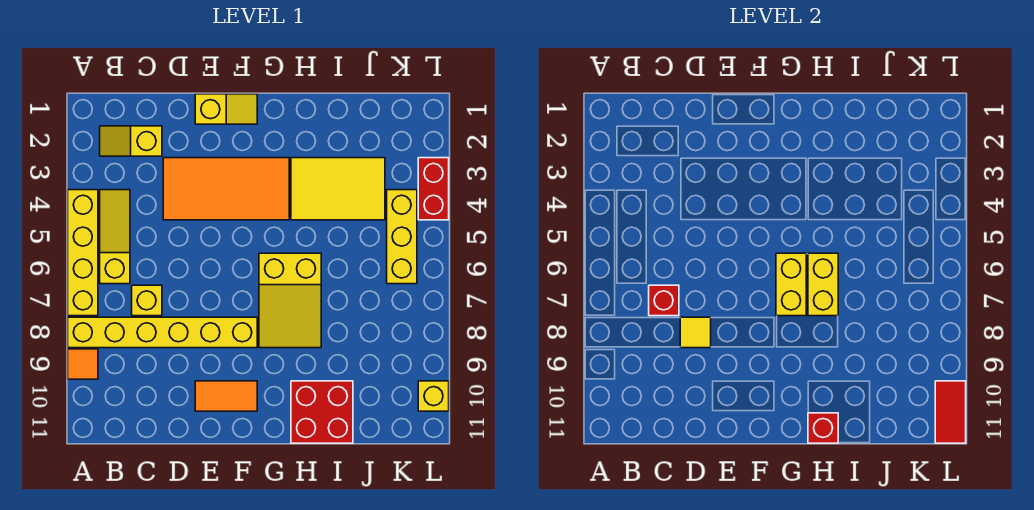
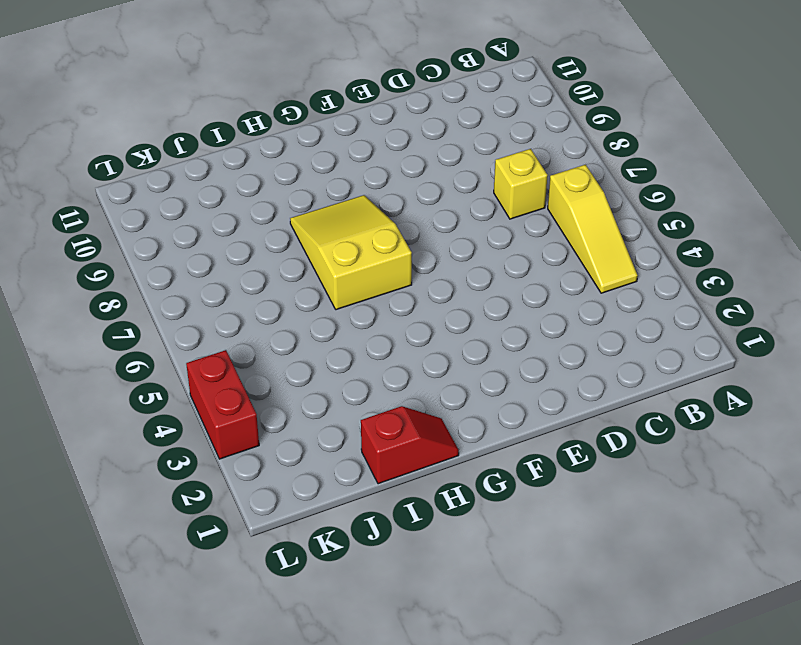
red 1x2 slope [361,406,459,484] -> none
none -> yellow 1x4 brick [68,190,98,316]
none -> yellow 1x6 brick [68,317,257,348]
none -> orange 1x1 tile [68,349,98,379]

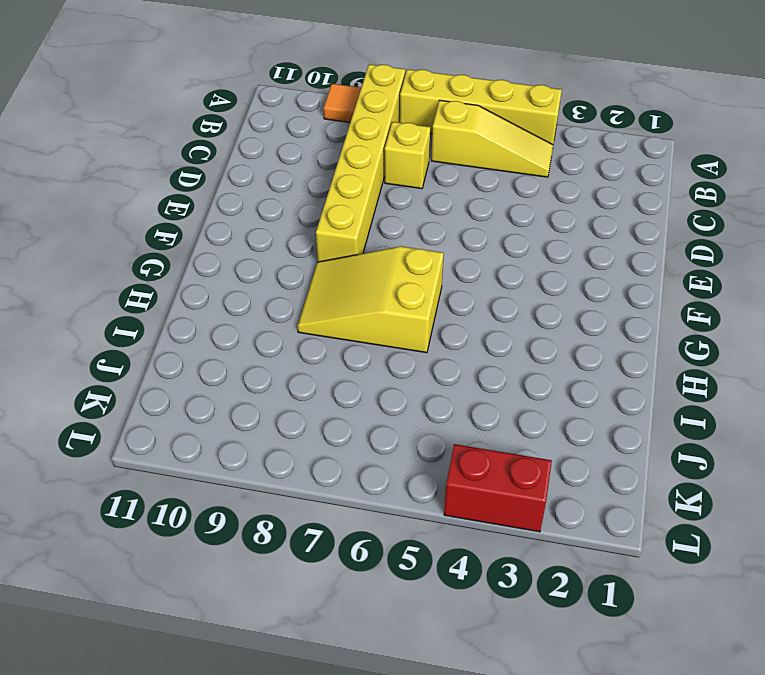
none -> yellow 1x2 slope [100,126,162,156]
none -> orange 2x4 tile [163,158,289,220]
none -> yellow 1x2 slope [195,94,257,124]

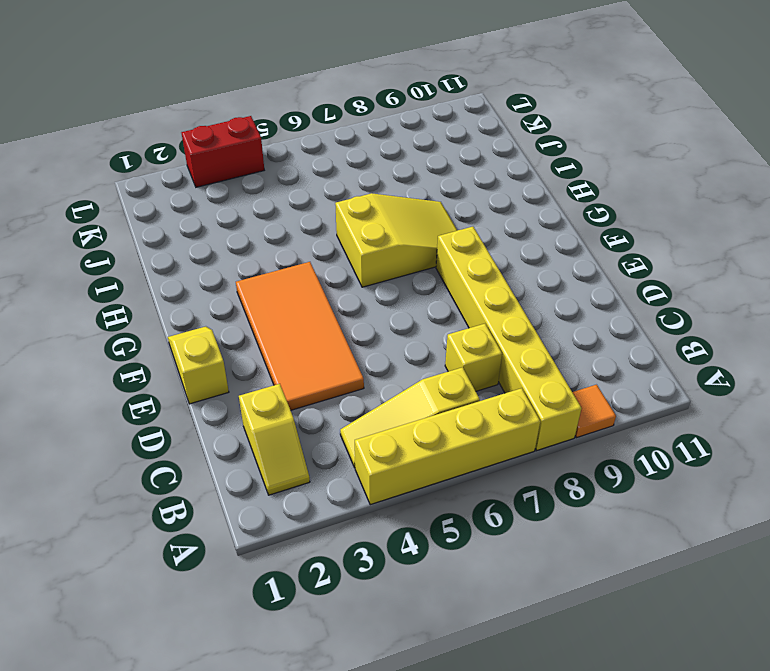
none -> orange 1x2 tile [195,381,257,411]
none -> yellow 2x3 tile [291,158,385,220]
none -> red 2x2 brick [291,381,353,443]

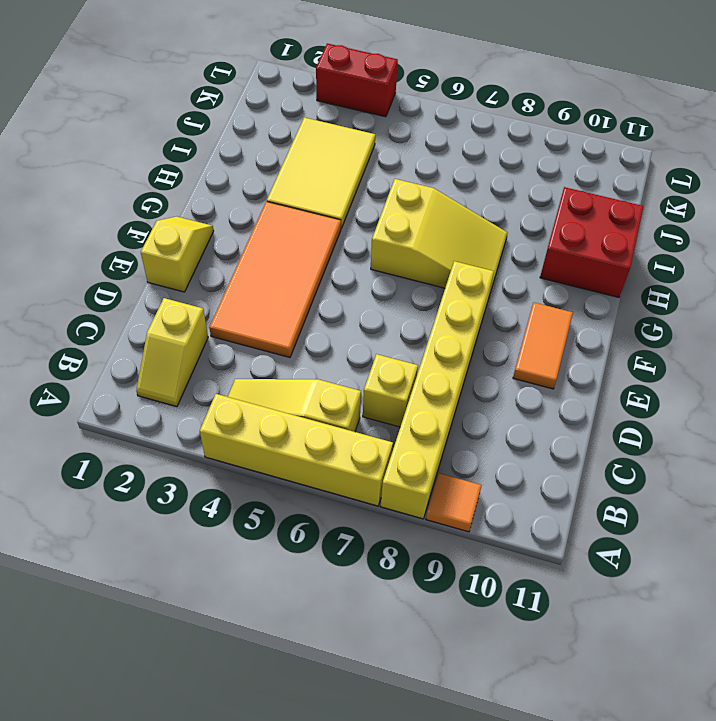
none -> yellow 1x3 brick [387,190,417,284]
none -> yellow 1x1 brick [418,381,449,411]
none -> red 1x1 brick [649,285,679,316]

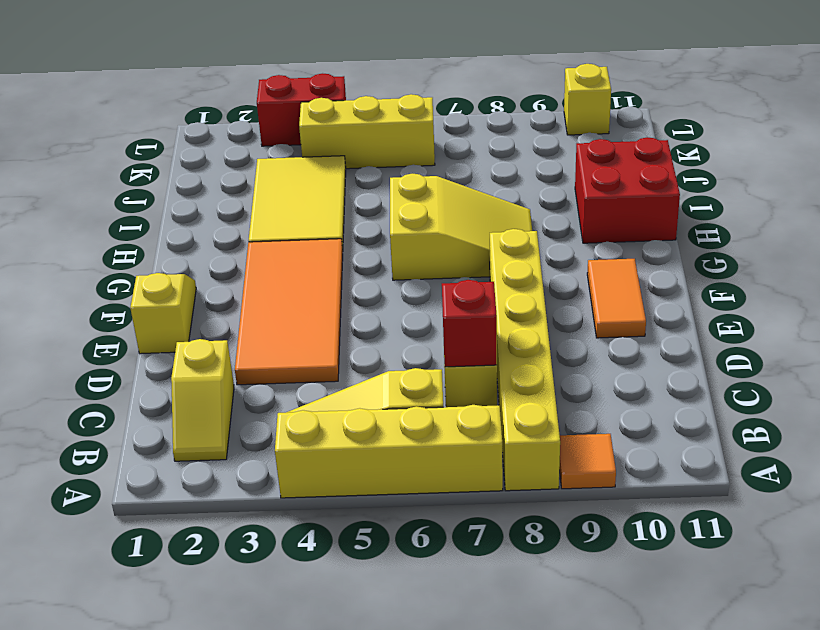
none -> yellow 1x1 tile [680,317,711,348]
none -> yellow 1x2 brick [776,253,806,316]
none -> yellow 1x2 brick [808,253,838,316]

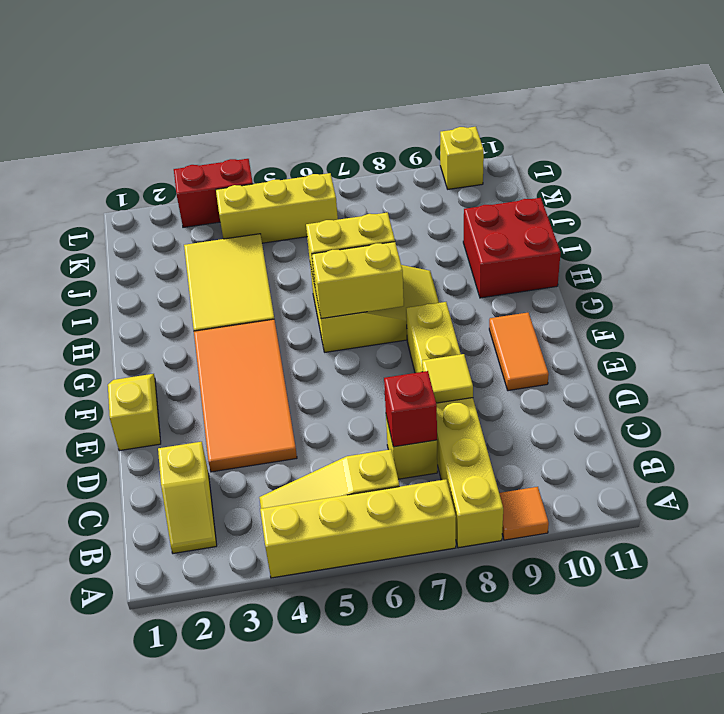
none -> red 1x1 brick [808,413,838,443]
none -> red 1x2 tile [935,381,966,443]

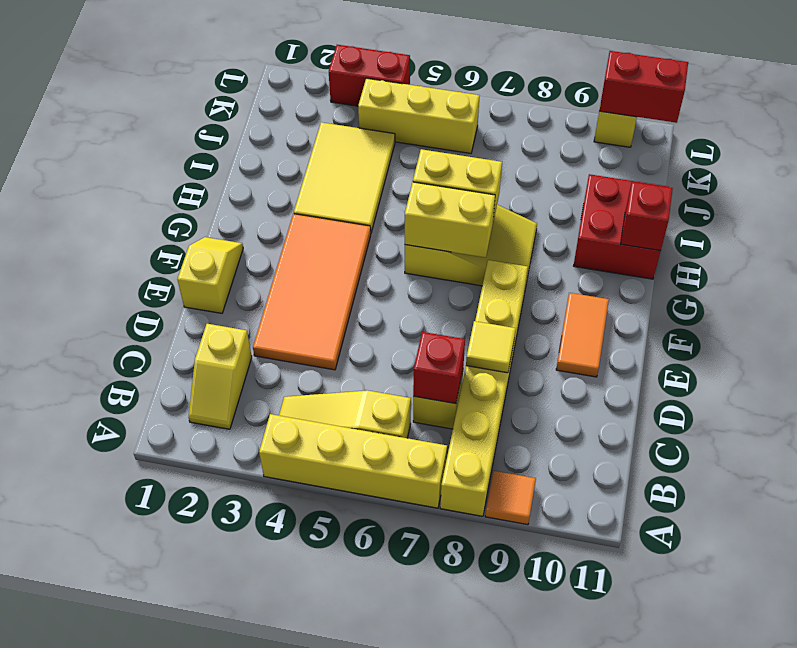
red 1x2 brick [599,51,688,123] -> red 1x2 tile [935,381,966,443]

